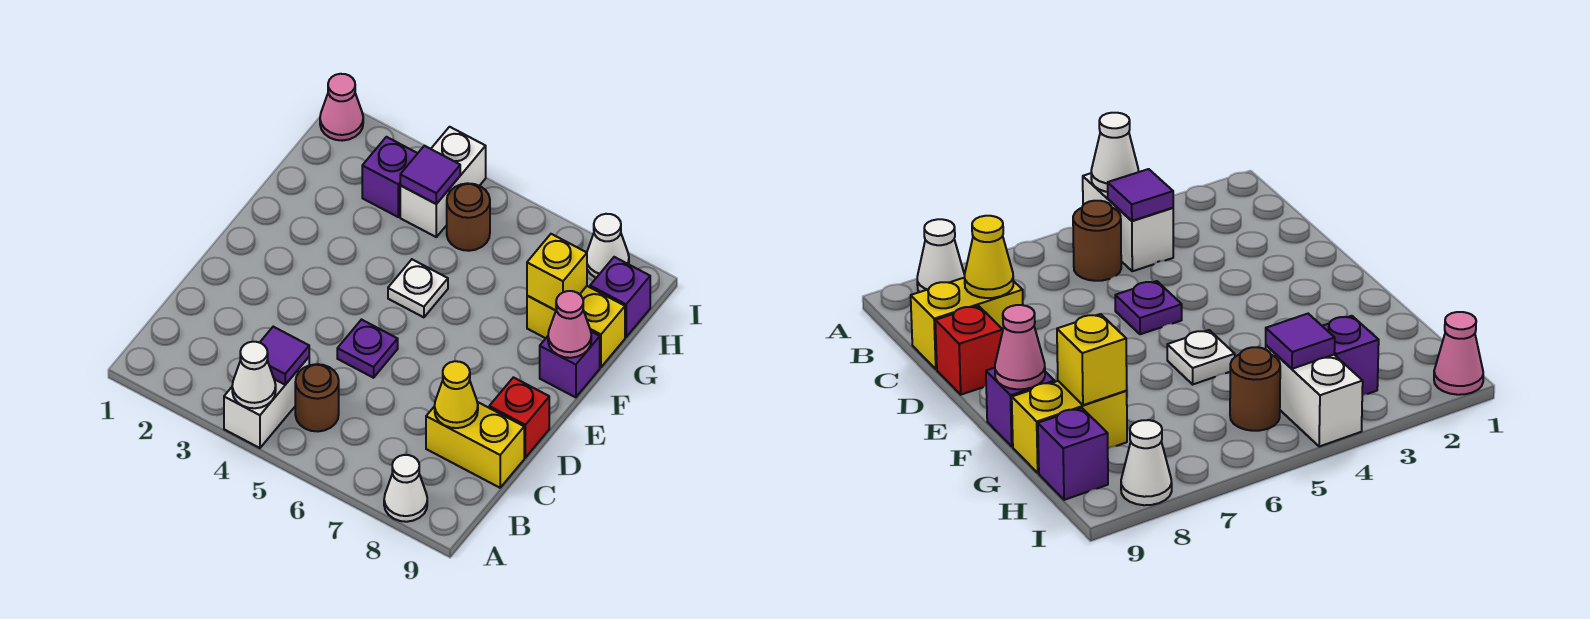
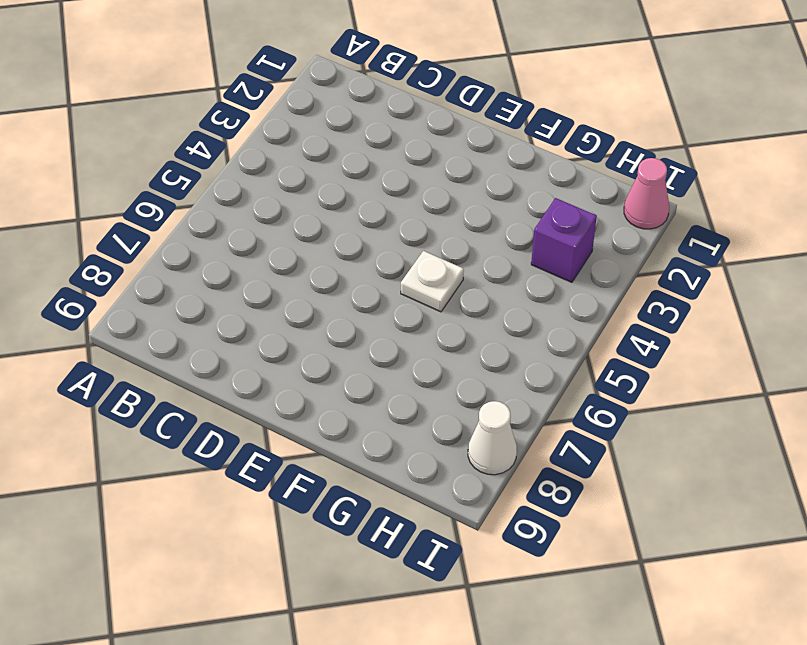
none -> white 1x2 brick [224,357,309,448]
none -> white 1x1 cone [384,455,427,522]
none -> brown 1x1 round brick [295,364,339,431]

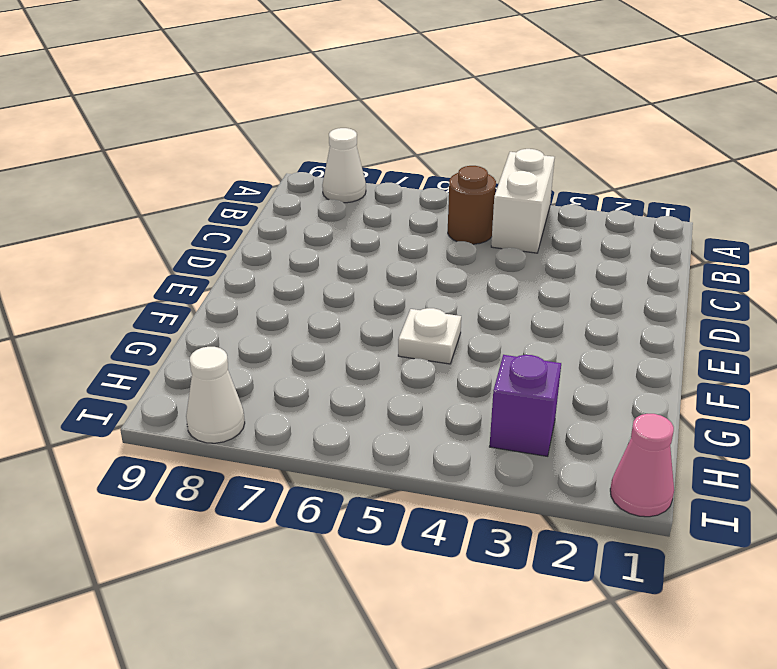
none -> yellow 1x2 brick [426,402,524,488]
none -> purple 1x1 plate [337,320,398,378]
none -> red 1x1 brick [489,377,549,458]

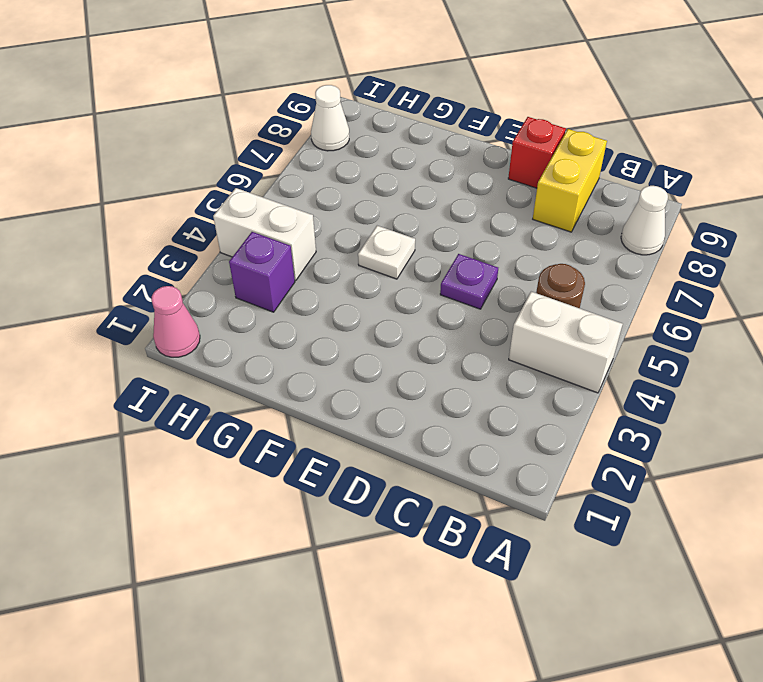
none -> purple 1x1 brick [540,332,600,397]
none -> yellow 1x2 brick [527,286,625,367]
none -> brown 1x1 round brick [447,183,490,251]

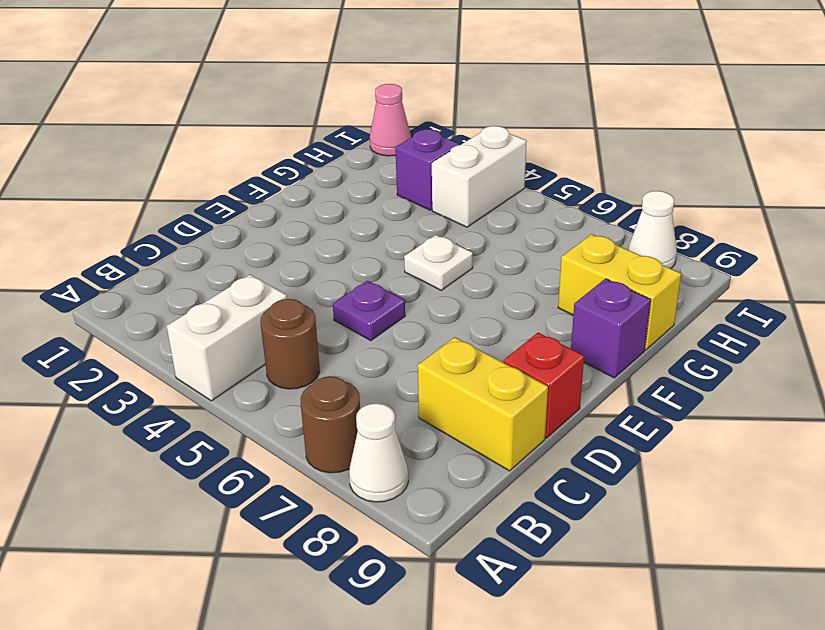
brown 1x1 round brick [301,376,360,473] -> brown 1x1 round brick moved to [447,183,490,251]
none -> purple 1x1 brick [590,257,650,337]
none -> white 1x1 cone [232,342,276,408]
none -> purple 1x1 tile [260,327,309,385]

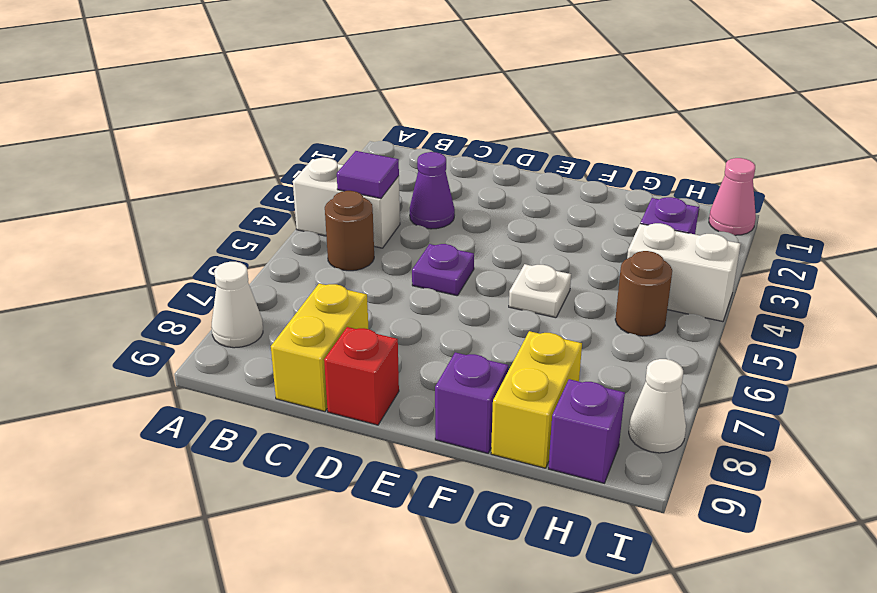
purple 1x1 cone [410,152,455,229] -> none
none -> white 1x1 cone [232,342,276,408]
none -> yellow 1x1 cone [435,361,478,428]
none -> pink 1x1 cone [548,291,591,358]

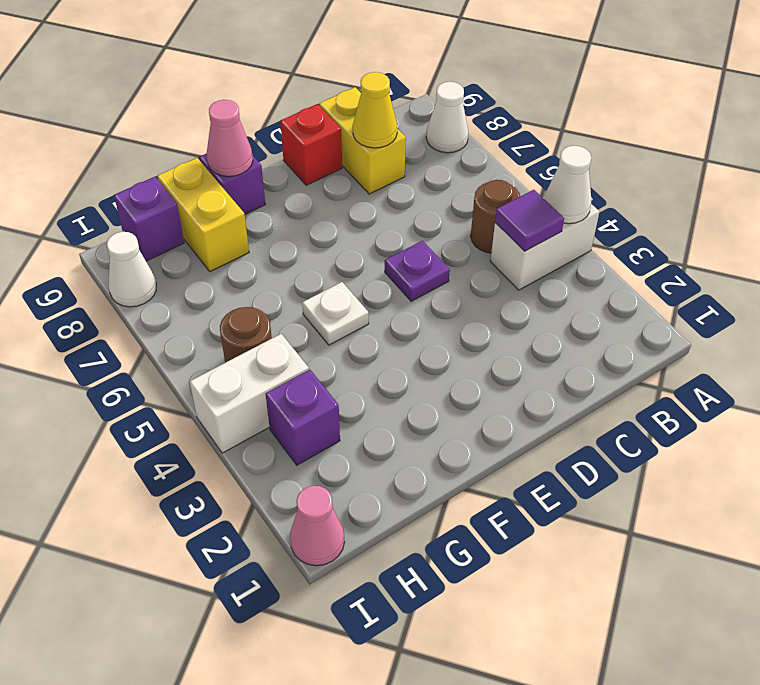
none -> yellow 1x1 brick [527,234,587,310]
none -> purple 1x1 tile [400,146,460,204]

